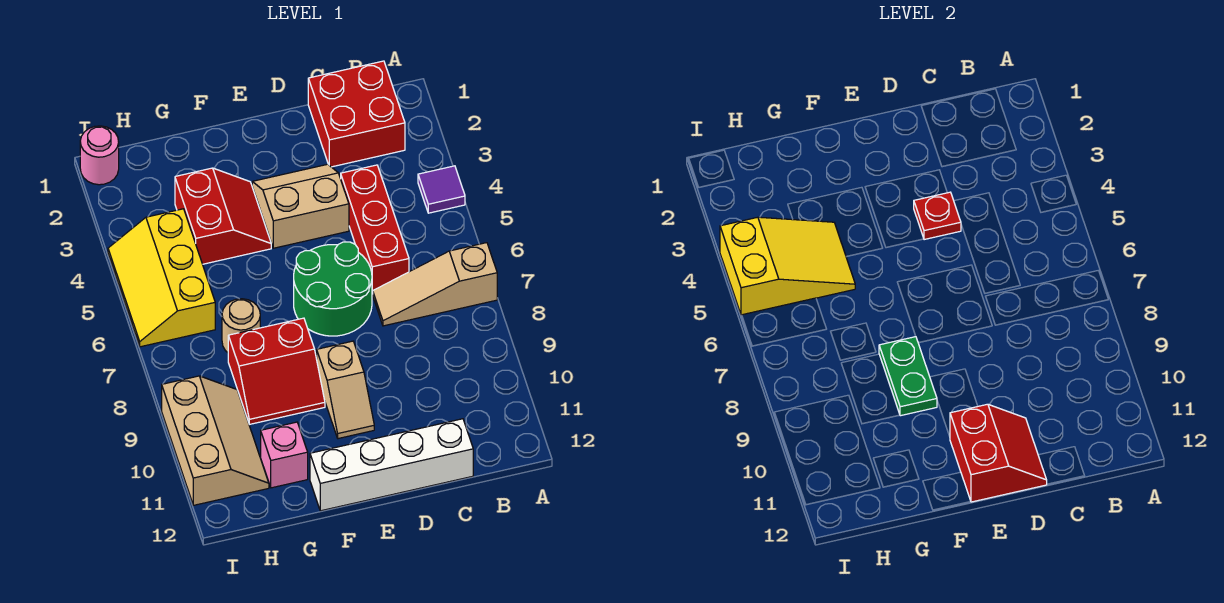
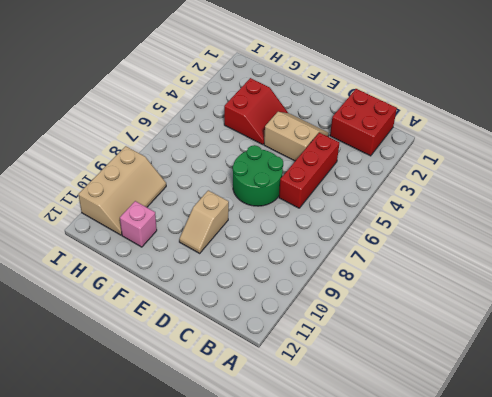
none -> purple 1x1 tile [418,166,465,213]
none -> tan 1x3 slope [373,243,497,326]
none -> white 1x4 brick [310,419,473,511]

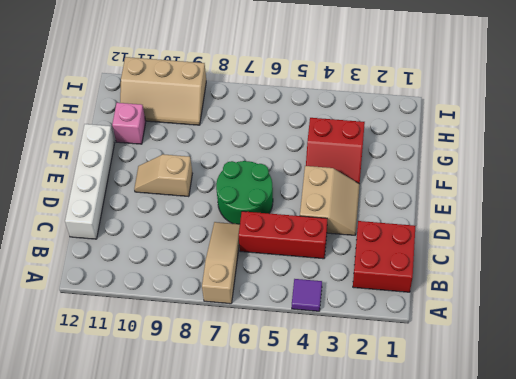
none -> red 2x2 slope [228,318,325,424]
none -> tan 1x1 round brick [222,299,260,352]
none -> yellow 2x3 slope [108,209,215,347]

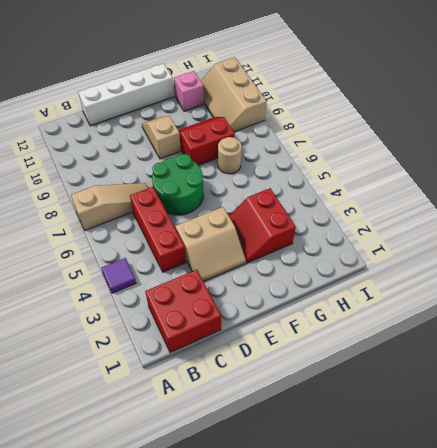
none -> yellow 2x3 slope [108,209,215,347]
none -> pink 1x1 round brick [80,126,119,185]
none -> red 1x1 plate [914,192,961,240]

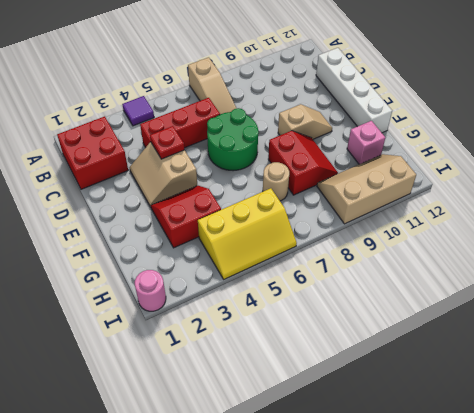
none -> red 2x2 slope [950,404,1047,502]
none -> green 1x2 plate [879,337,937,416]
none -> yellow 2x3 slope [720,217,855,315]

